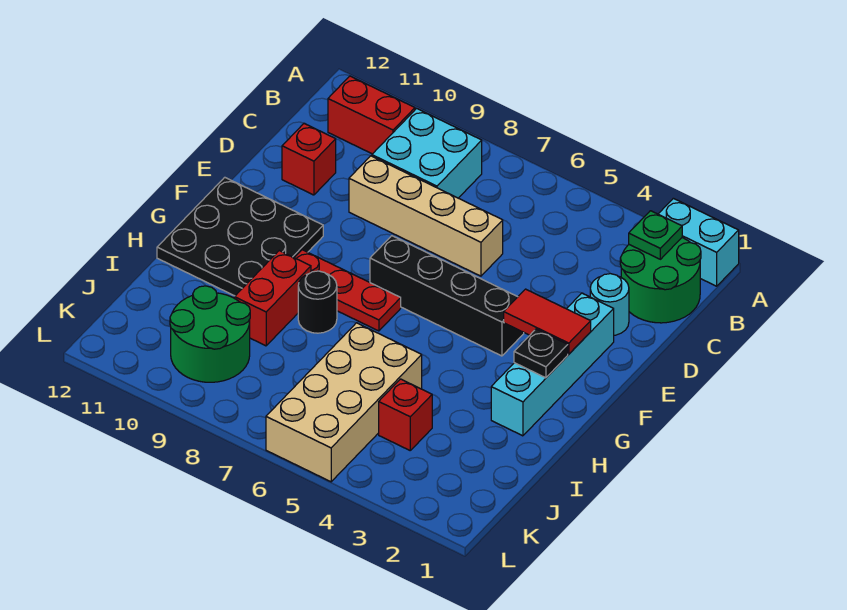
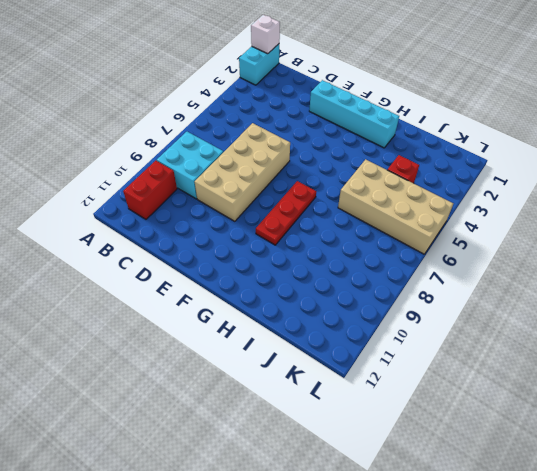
white 1x1 brick [251,15,280,54] -> none
tan 2x4 brick [195,123,290,221] -> tan 1x4 brick [349,156,503,276]
none -> green 2x2 round brick [620,238,701,323]
none -> cyan 1x1 round brick [590,274,629,335]
none -> red 1x1 brick [282,123,336,195]

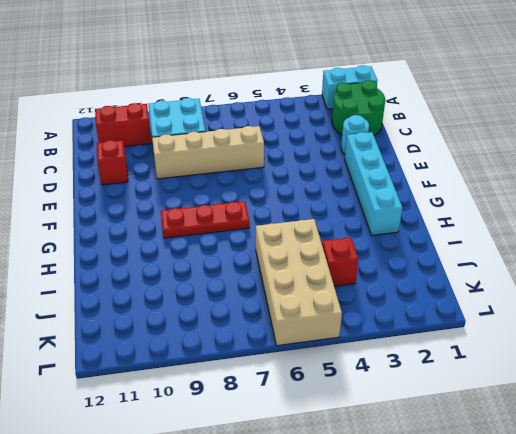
none -> black 1x4 brick [370,236,524,356]
none -> black 3x3 plate [157,177,323,296]
none -> black 1x1 round brick [298,271,337,333]

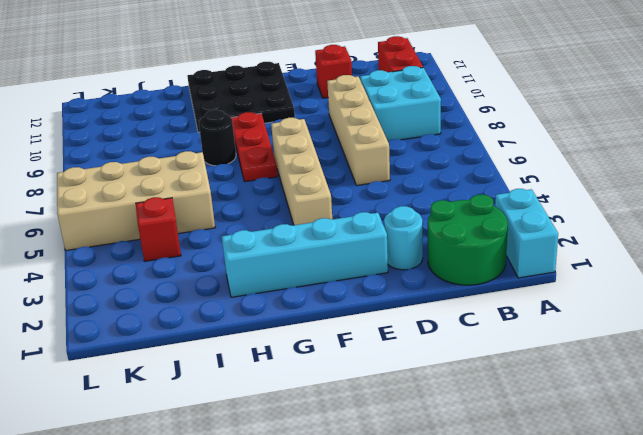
tan 1x4 brick [271,118,332,225] -> black 1x4 brick [370,236,524,356]
none -> red 1x2 brick [234,251,311,346]
none -> green 2x2 round brick [170,286,250,382]
none -> green 1x1 plate [629,211,682,259]

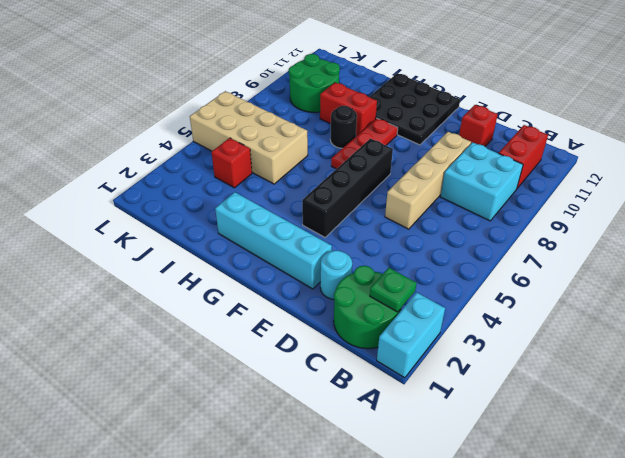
none -> red 1x2 tile [504,289,591,354]
none -> black 1x1 plate [514,329,568,378]

